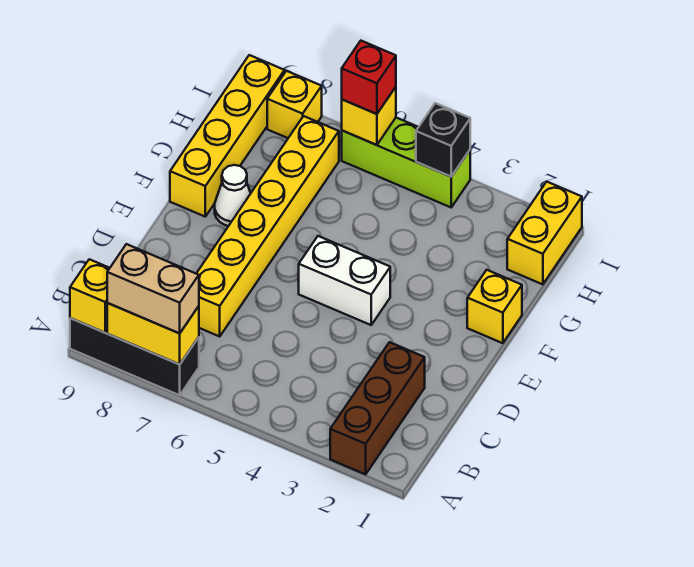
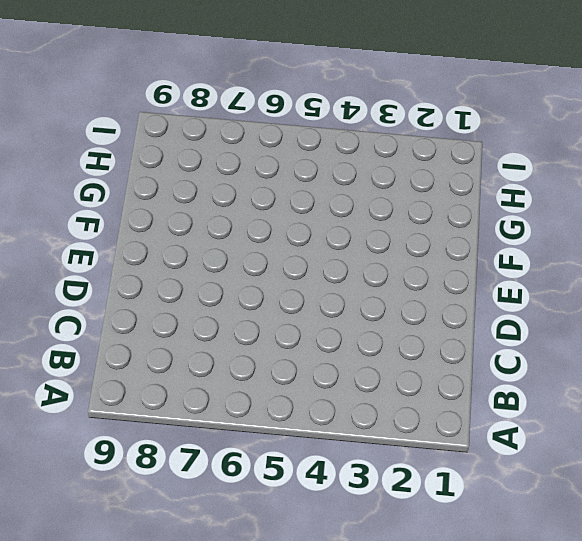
none -> brown 1x3 brick [330,342,425,474]
none -> black 1x3 brick [70,318,199,395]
none -> yellow 1x6 brick [196,116,339,336]

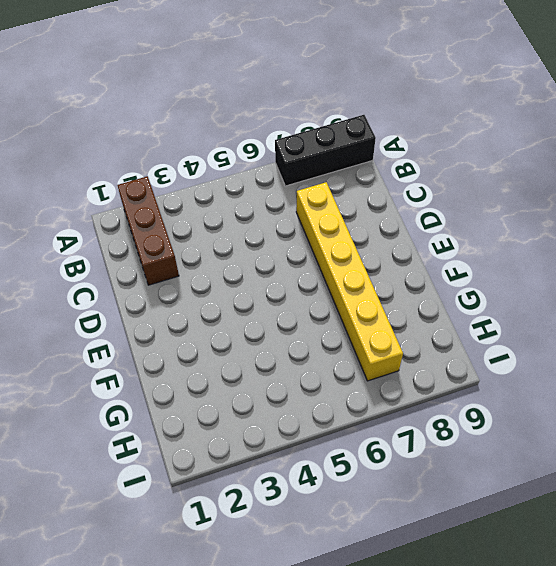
none -> white 1x2 brick [299,236,390,325]
none -> yellow 1x1 brick [467,270,522,343]
none -> white 1x1 cone [215,165,251,226]

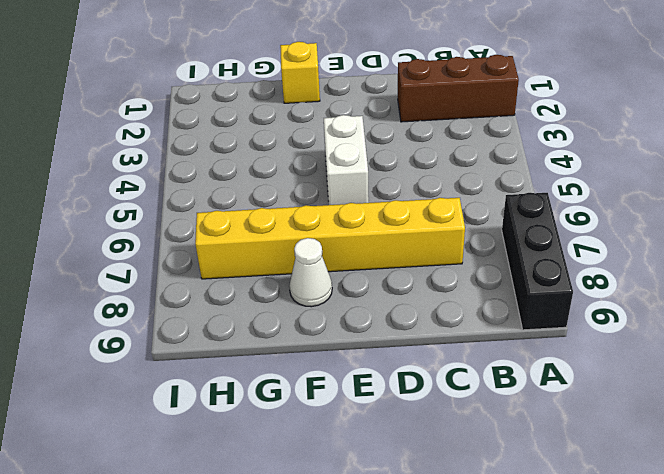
none -> yellow 1x4 brick [170,55,285,216]
none -> yellow 1x2 brick [507,182,582,284]
none -> lime 1x3 brick [342,118,470,207]

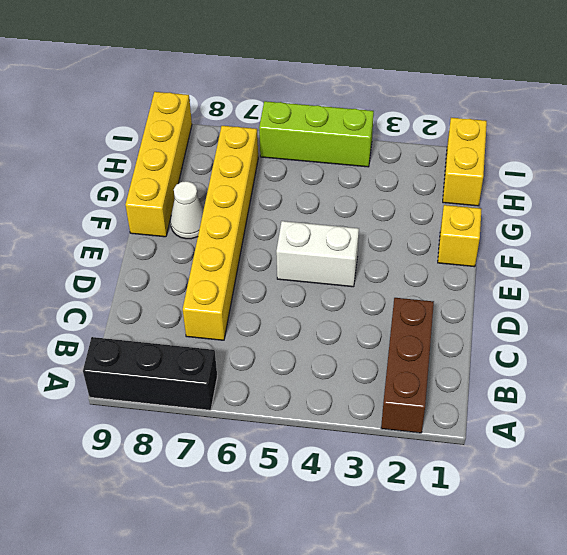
none -> yellow 1x1 brick [267,71,322,138]
none -> yellow 1x2 brick [107,303,199,364]
none -> yellow 1x1 brick [70,259,110,333]

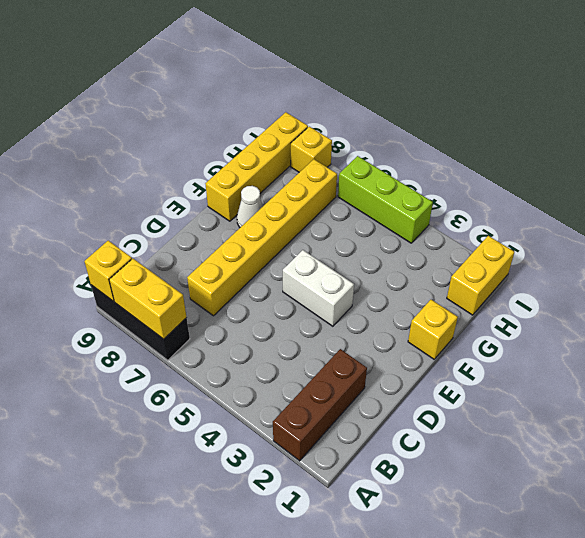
none -> black 1x1 brick [416,103,470,177]
none -> yellow 1x1 brick [342,87,396,145]
none -> tan 1x2 brick [107,244,199,333]

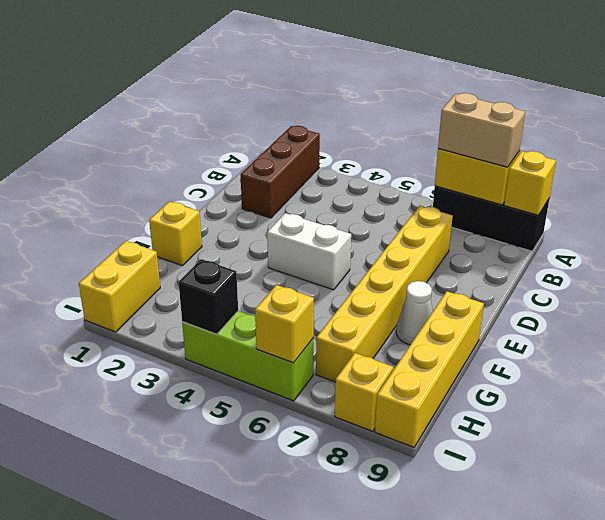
none -> red 1x1 brick [342,41,396,114]

